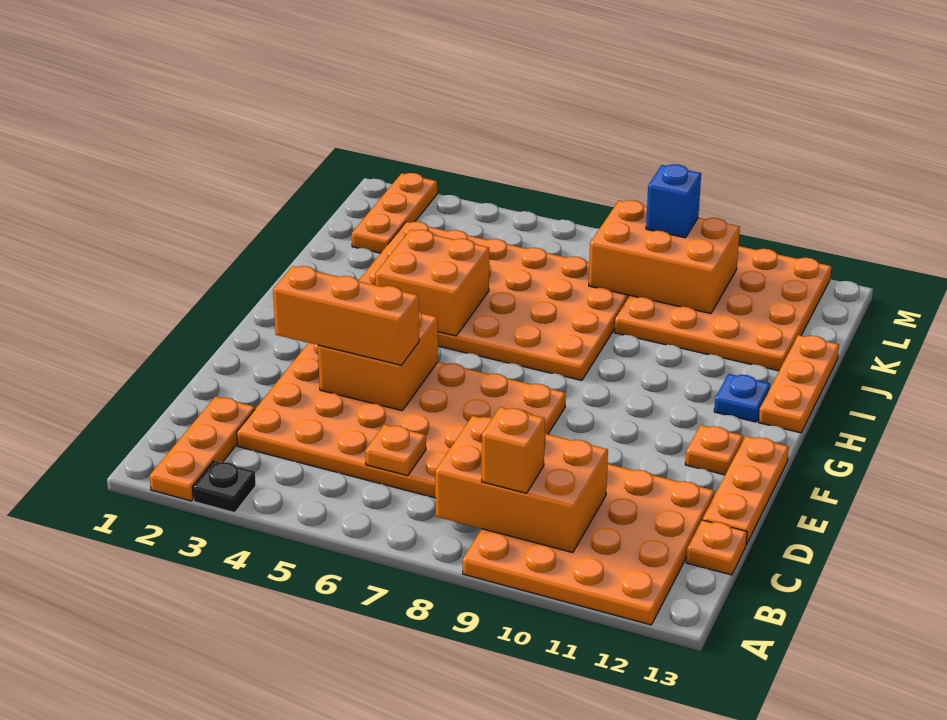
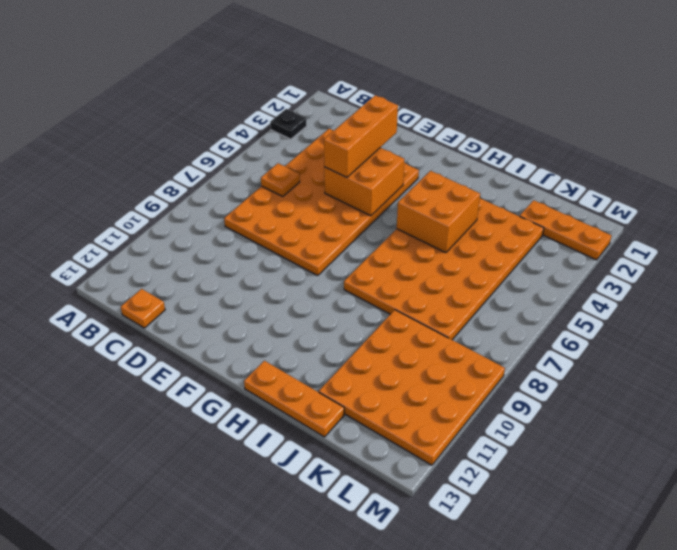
none -> orange 1x3 plate [149,397,255,501]
none -> orange 4x4 plate [463,464,715,625]
none -> orange 1x3 plate [703,436,789,545]

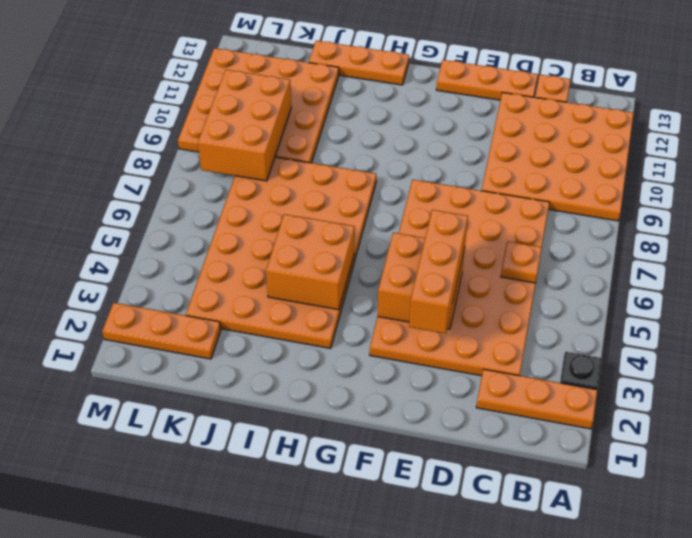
none -> orange 1x1 plate [685,425,743,475]
none -> blue 1x1 plate [714,374,770,422]
none -> orange 2x3 brick [435,416,608,553]

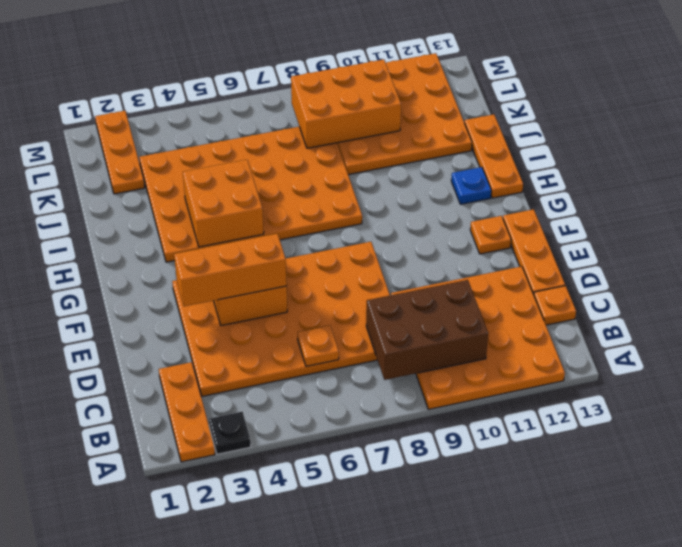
brown 2x3 brick [366,280,488,380] -> orange 2x3 brick [435,416,608,553]
none -> orange 1x1 brick [482,407,545,493]
none -> blue 1x1 brick [646,164,701,238]

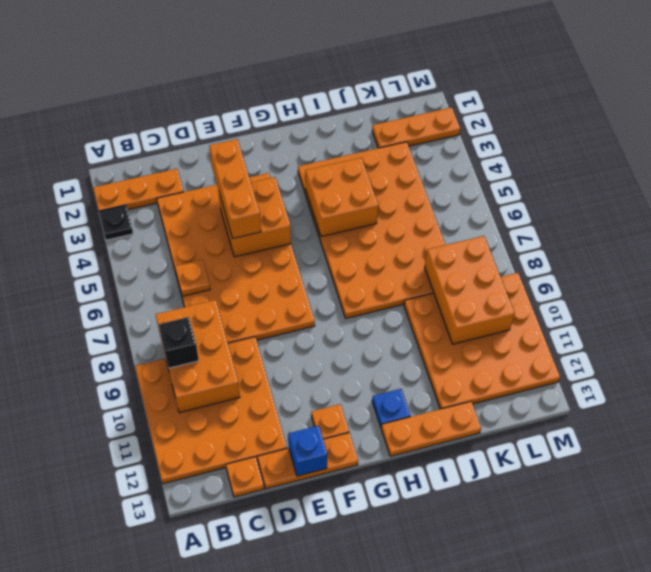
black 1x1 brick [158,317,199,368] -> orange 1x1 brick [482,407,545,493]
blue 1x1 brick [289,426,328,476] -> blue 1x1 brick moved to [646,164,701,238]

